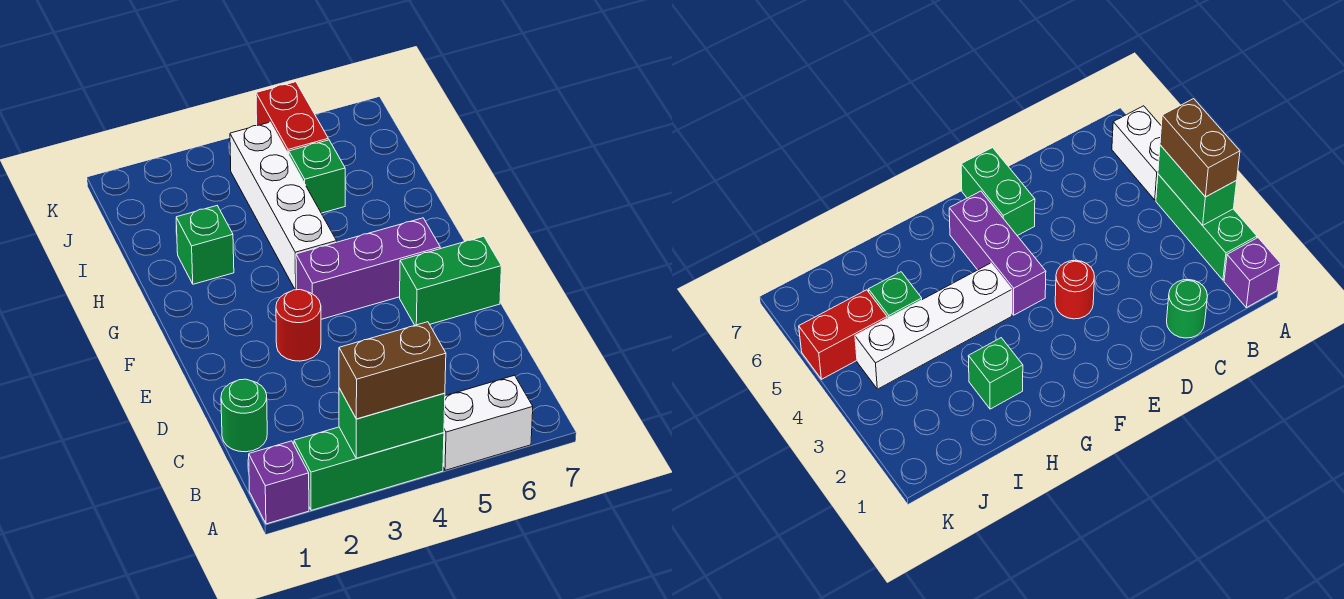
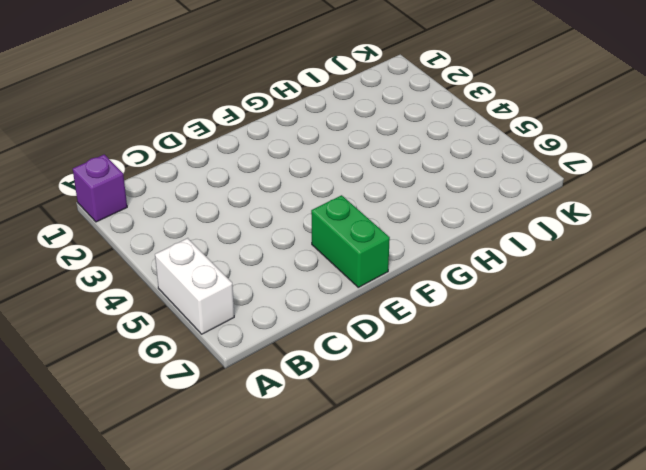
none -> green 1x3 brick [294,427,444,510]
none -> green 1x1 round brick [221,379,267,452]
none -> red 1x1 round brick [276,290,321,361]

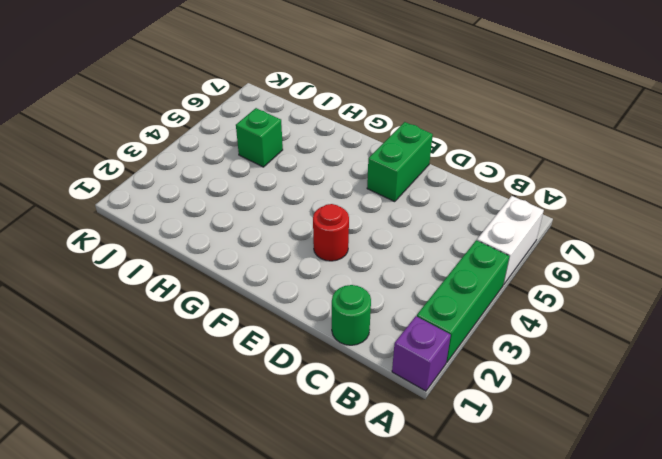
none -> purple 1x3 brick [296,218,440,319]
none -> white 1x4 brick [230,122,337,290]
none -> green 1x1 brick [176,206,234,284]

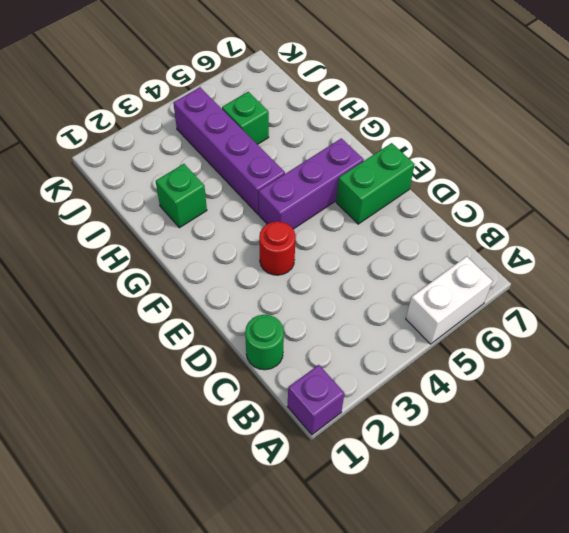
purple 1x4 brick [173,87,285,214] -> white 1x4 brick [230,122,337,290]
none -> green 1x3 brick [294,427,444,510]
none -> red 1x2 brick [256,82,328,155]
none -> green 1x2 brick [339,388,445,458]

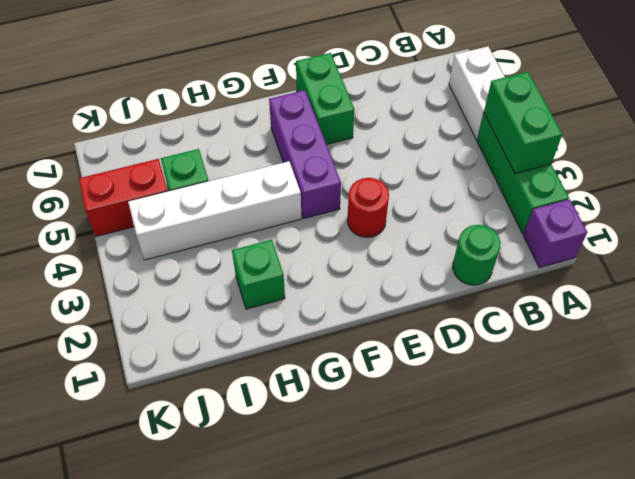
none -> brown 1x2 brick [339,322,446,419]

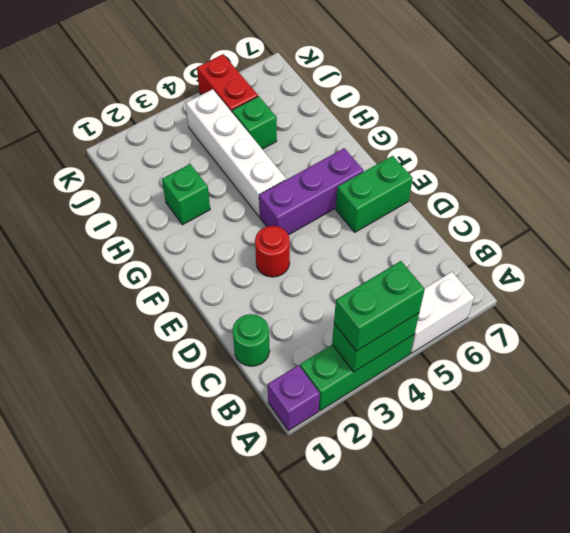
green 1x2 brick [334,261,425,351] -> brown 1x2 brick [339,322,446,419]

